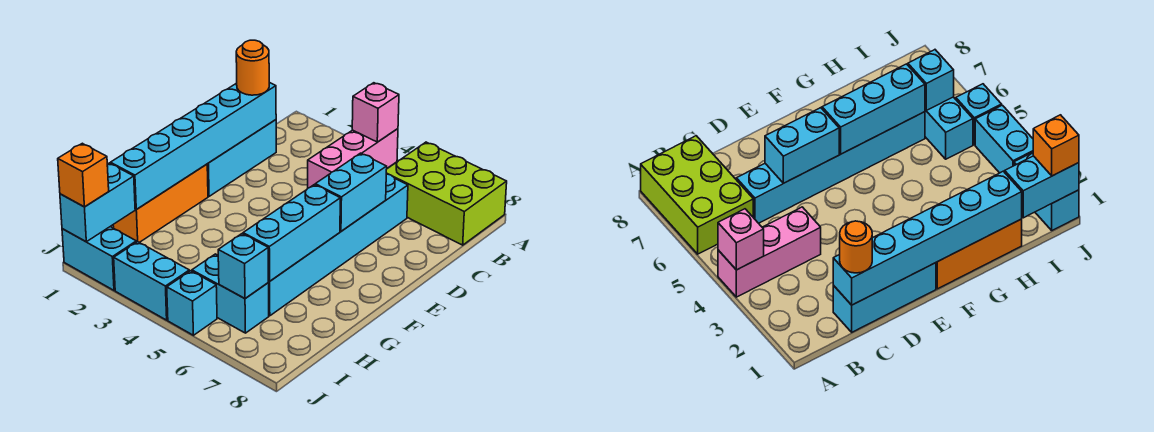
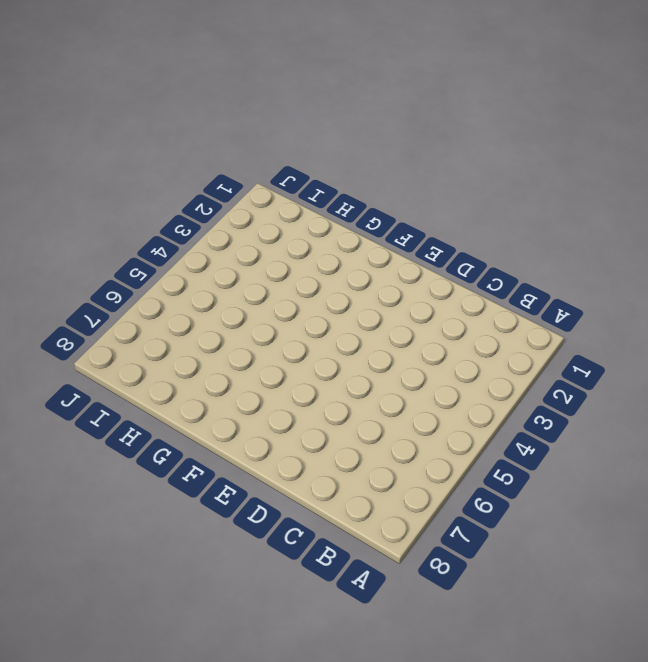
none -> pink 1x3 brick [308,129,398,188]
none -> lime 2x3 brick [386,142,507,245]
none -> cyan 1x3 brick [207,120,276,196]

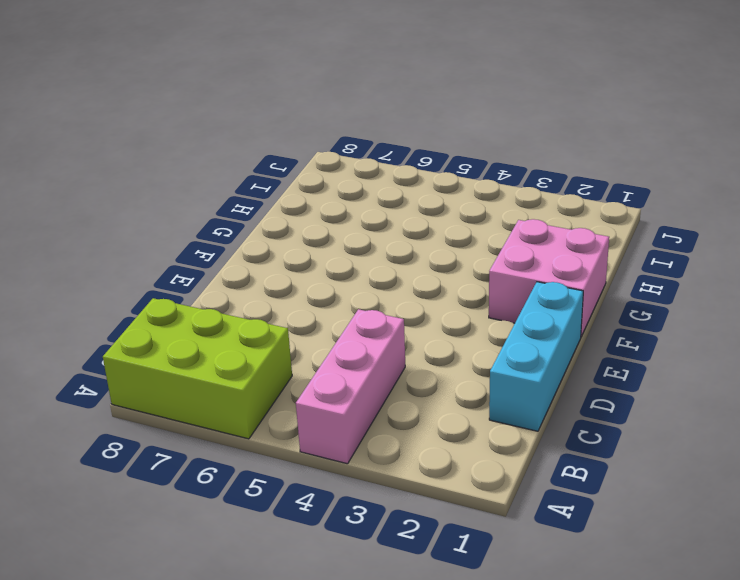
pink 2x2 brick [489,219,609,336] -> orange 1x3 brick [113,164,208,242]
none -> cyan 1x6 brick [268,174,408,316]
none -> cyan 1x2 brick [192,254,269,333]
none -> cyan 1x2 brick [62,227,136,290]

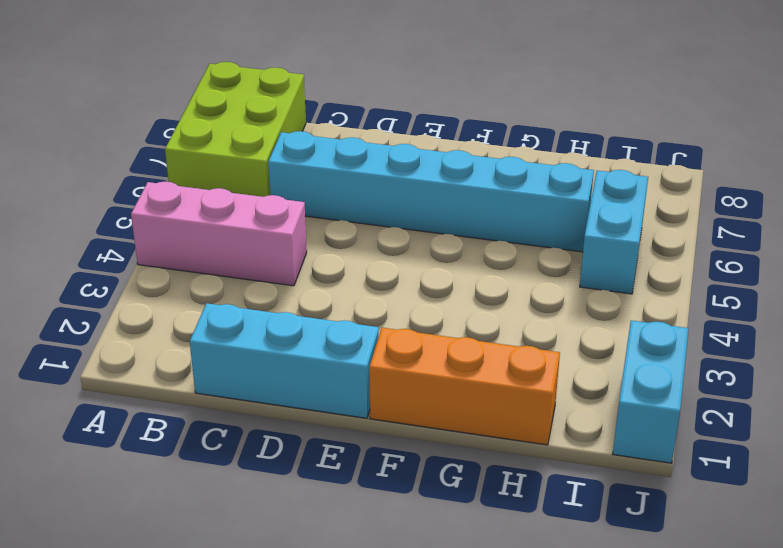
none -> cyan 1x2 brick [114,242,189,320]
none -> cyan 1x1 brick [167,271,217,335]
none -> pink 1x1 brick [352,83,399,142]

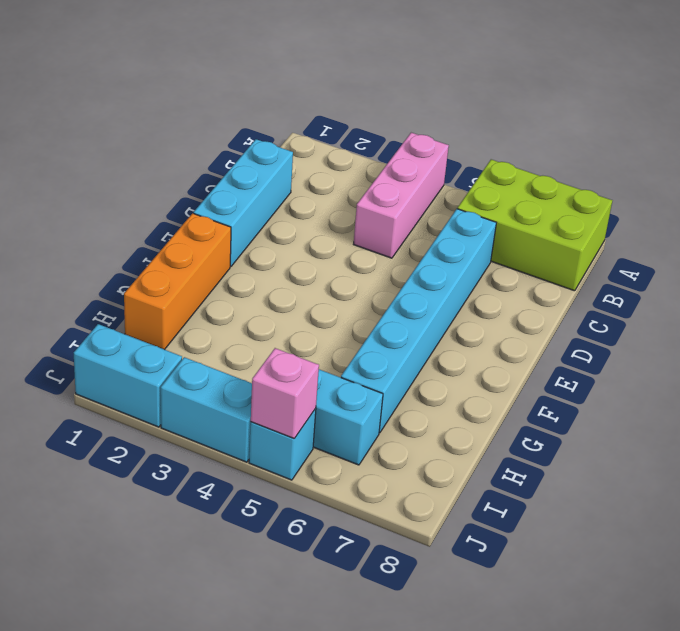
pink 1x1 brick [251,348,319,438] -> pink 1x1 brick moved to [352,83,399,142]
none -> cyan 1x6 brick [110,82,276,210]
none -> cyan 1x2 brick [315,153,387,231]
none -> cyan 1x3 brick [243,185,340,281]

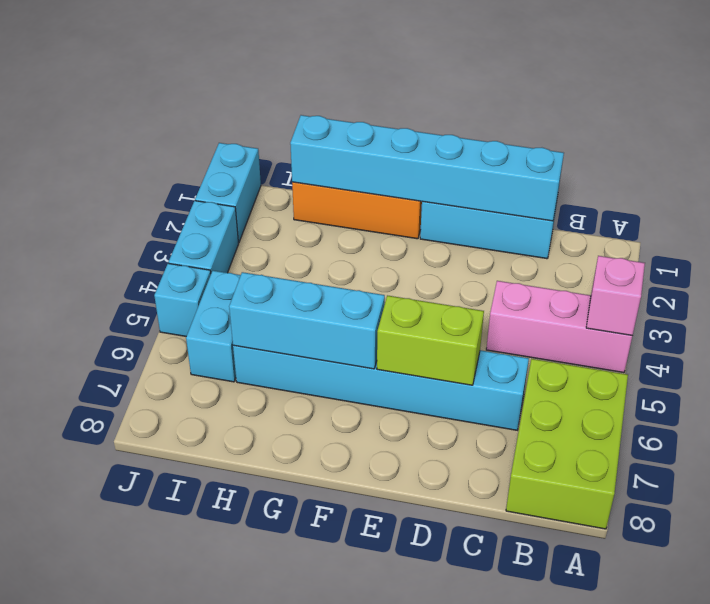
lime 1x2 brick [377,295,484,385] -> cyan 1x2 brick [315,153,387,231]
none -> cyan 1x2 brick [60,163,135,242]
none -> cyan 1x1 brick [218,234,268,299]
none -> orange 1x1 round brick [236,40,269,95]

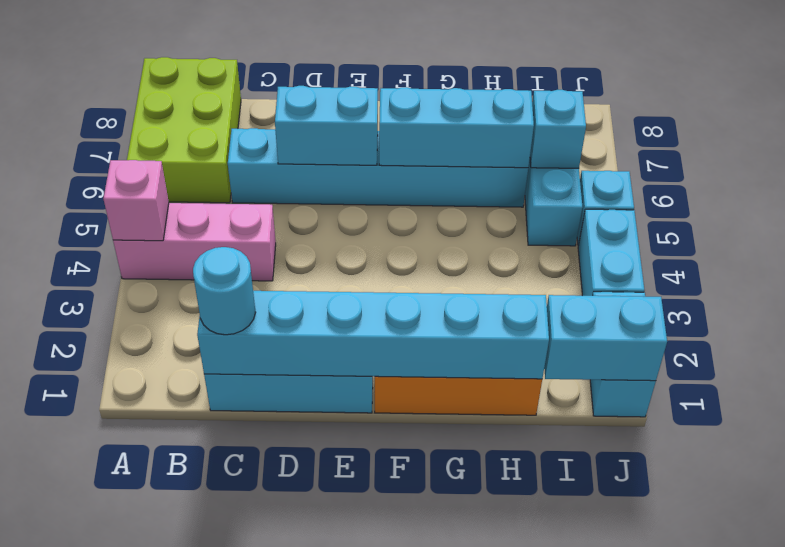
cyan 1x1 round brick [193,247,256,335] -> orange 1x1 round brick [236,40,269,95]
none -> orange 1x1 brick [58,143,109,207]

